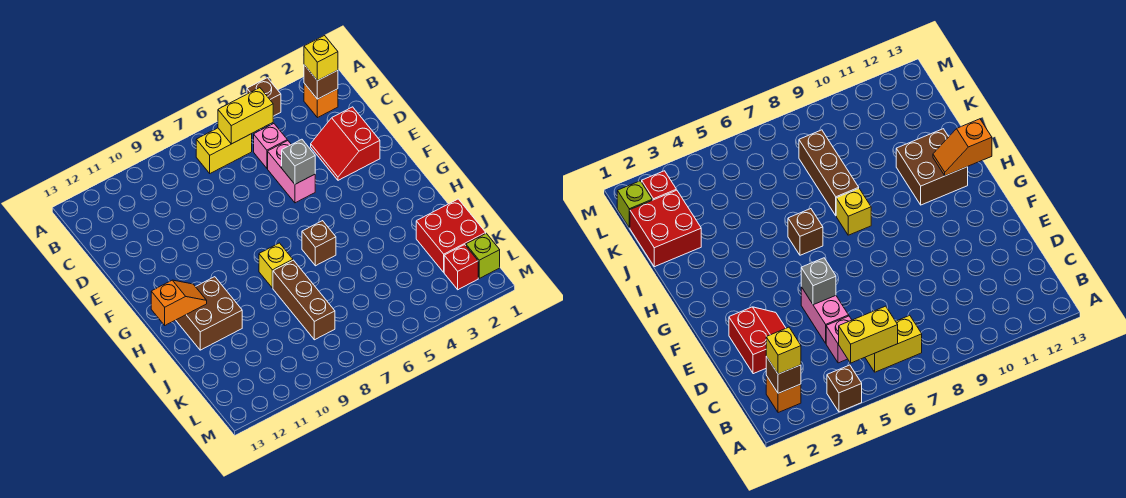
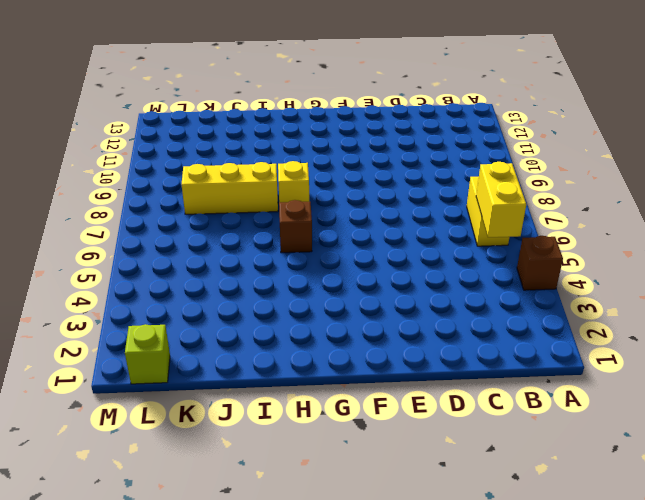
yellow 1x3 brick [181,162,278,214] -> brown 1x3 brick [273,260,335,340]
none -> orange 1x1 brick [304,83,338,118]
none -> pink 1x1 brick [254,124,287,168]
none -> red 2x2 slope [311,107,380,180]

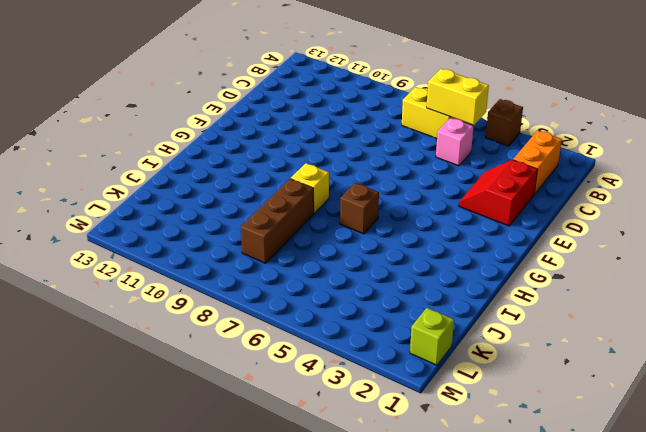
orange 1x2 brick [513,130,562,194] -> orange 1x1 brick [304,83,338,118]
none -> pink 1x2 brick [268,141,315,203]
none -> brown 2x2 brick [176,277,242,350]
none -> red 2x2 brick [416,199,486,272]

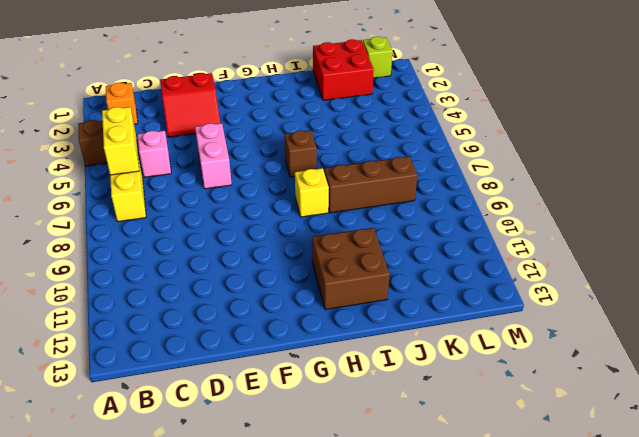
pink 1x2 brick [195,123,232,189] -> pink 1x2 brick turned to [268,141,315,203]
none -> red 1x1 brick [444,245,478,290]
none -> brown 1x1 brick [304,65,338,99]
none -> grey 1x1 brick [282,139,315,184]

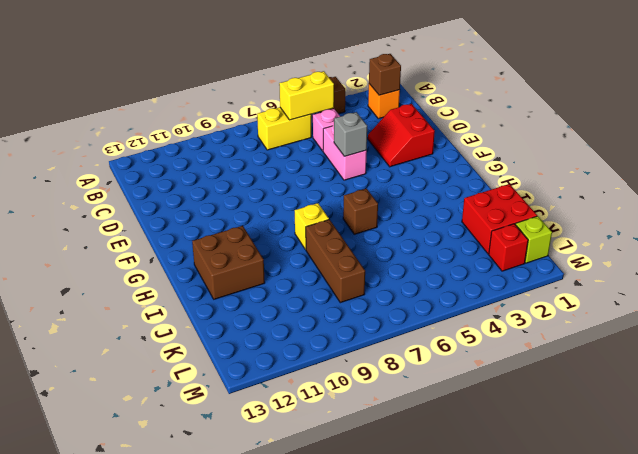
none -> orange 1x2 slope [151,280,207,325]
none -> yellow 1x1 brick [304,36,338,81]

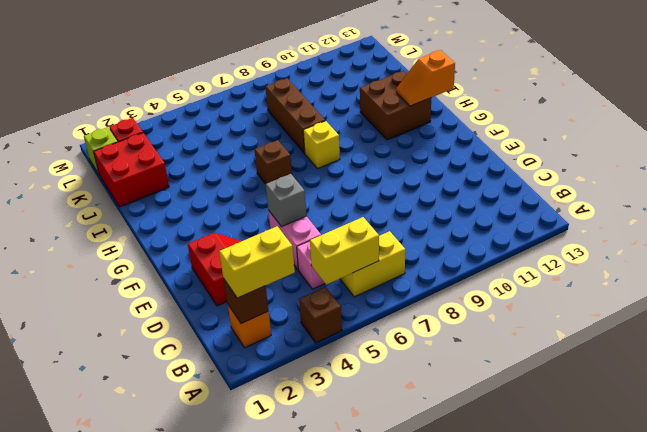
yellow 1x2 brick [219,226,295,298] -> yellow 1x1 brick [304,36,338,81]

